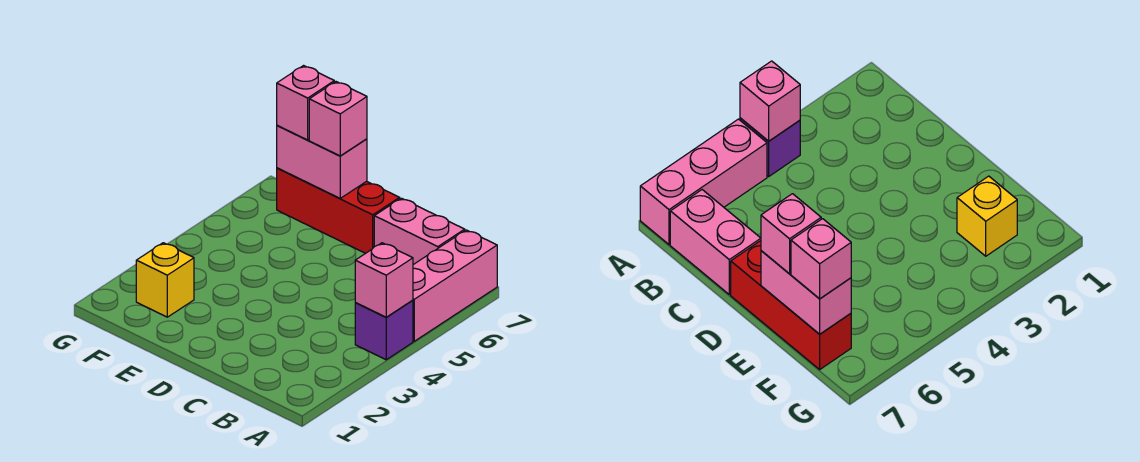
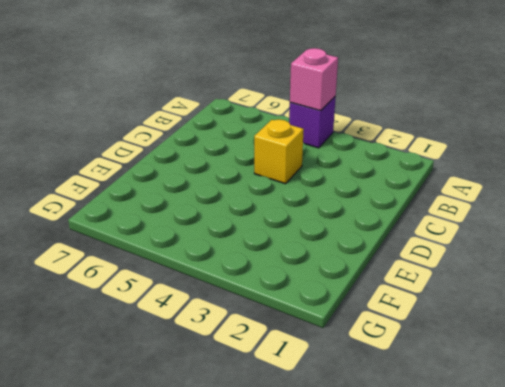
yellow 1x1 brick [254,119,304,184] -> yellow 1x1 brick moved to [136,243,194,317]
none -> pink 1x3 brick [413,230,497,341]
none -> pink 1x2 brick [374,198,465,265]

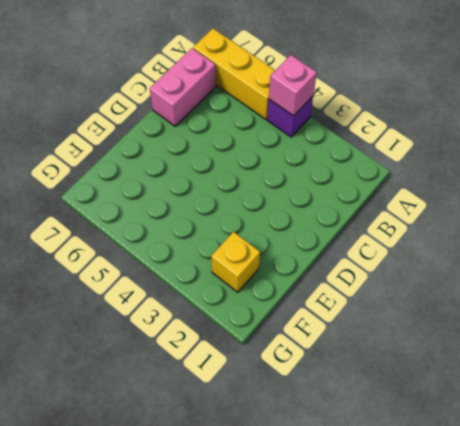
yellow 1x3 brick [193,29,275,119] -> pink 1x3 brick [413,230,497,341]
none -> red 1x3 brick [277,168,400,253]
none -> pink 1x2 brick [277,125,367,198]

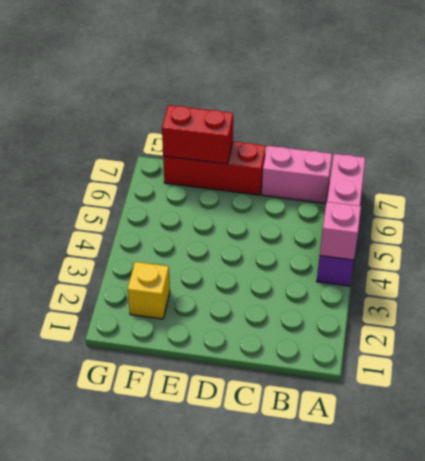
red 1x2 brick [162,105,233,164] -> pink 1x2 brick [277,125,367,198]
none -> pink 1x1 brick [309,82,367,156]
none -> pink 1x1 brick [277,66,334,140]

